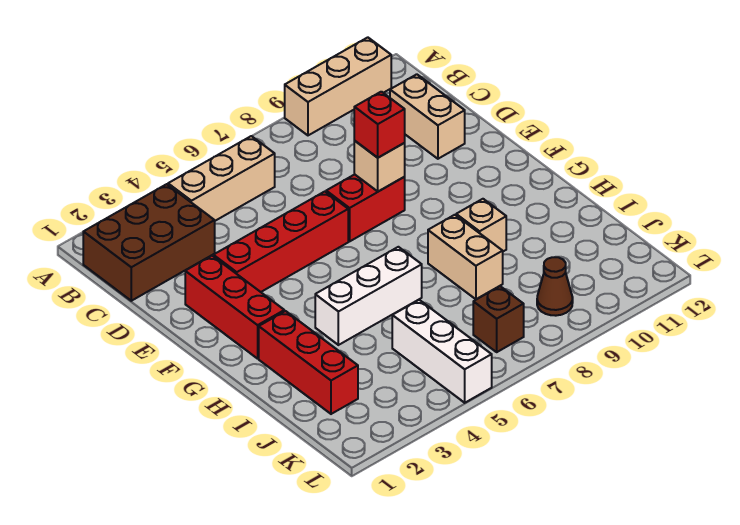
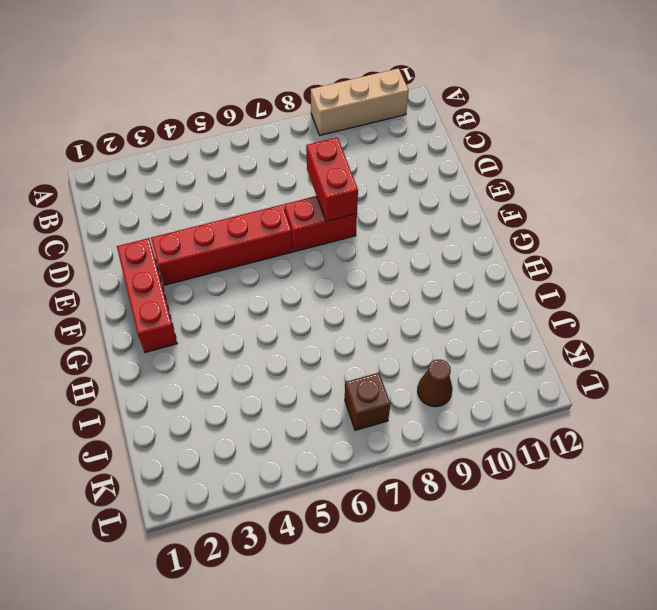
red 1x2 brick [306,138,358,221] -> tan 1x1 brick [354,141,405,191]
none -> brown 2x3 brick [83,184,215,301]
none -> tan 1x3 brick [168,136,275,221]
none -> tan 1x2 brick [390,74,465,159]

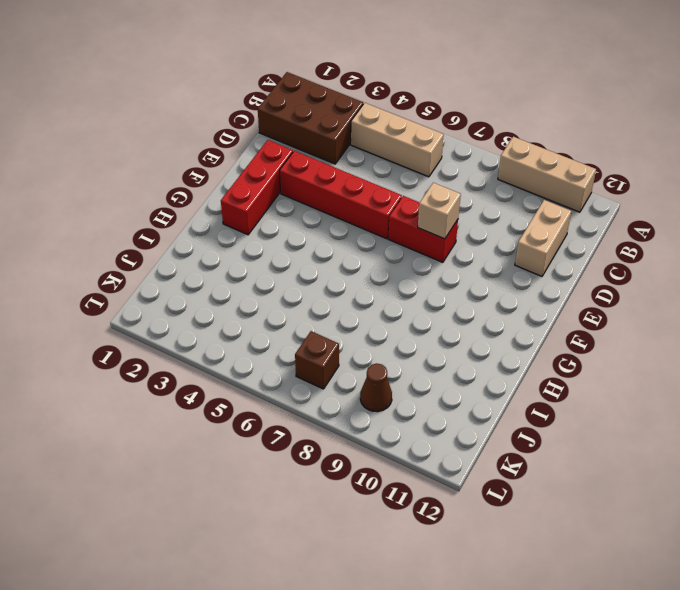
none -> red 1x3 brick [259,311,358,414]
none -> white 1x3 brick [315,247,422,345]
none -> tan 1x2 brick [428,215,503,299]

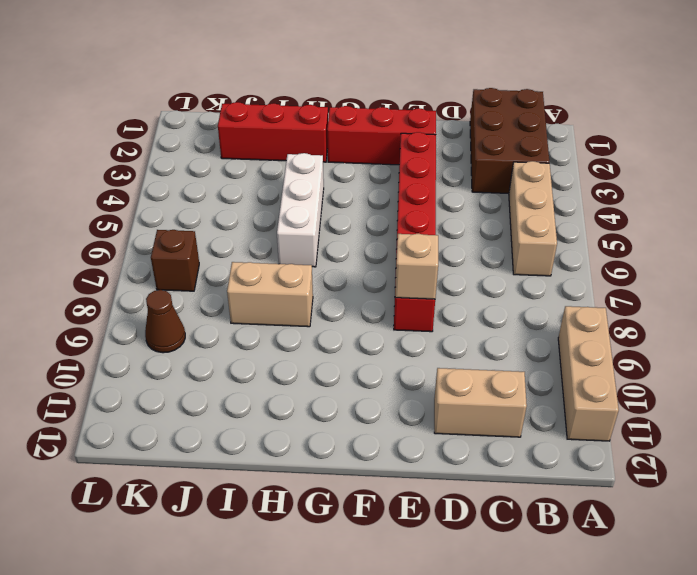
none -> tan 1x1 brick [456,199,506,251]
none -> white 1x3 brick [392,300,492,403]
none -> red 1x1 brick [354,92,405,158]

